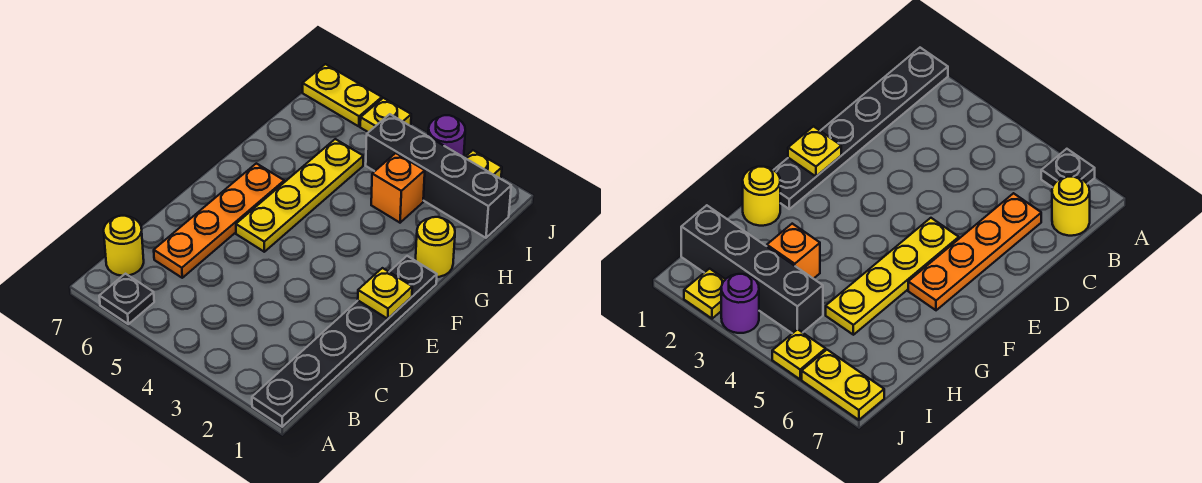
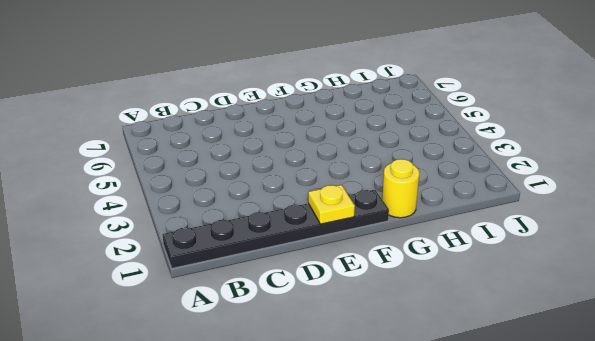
none -> black 1x1 plate [99,274,154,324]
none -> yellow 1x1 round brick [104,216,144,276]
none -> orange 1x4 plate [154,163,284,278]

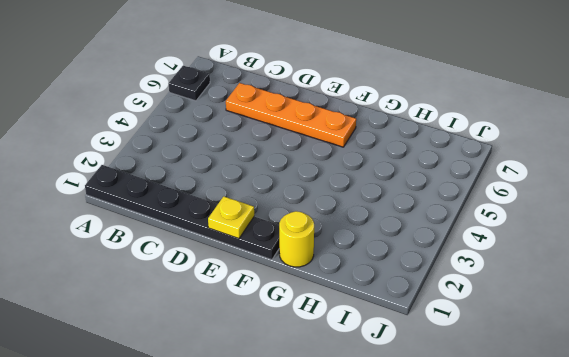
none -> yellow 1x1 round brick [104,216,144,276]
none -> yellow 1x4 plate [236,139,363,252]
none -> orange 1x1 brick [371,153,425,223]

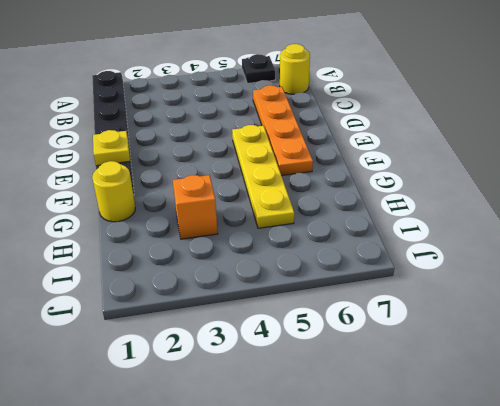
none -> black 1x4 brick [366,114,511,238]
none -> yellow 1x1 plate [465,150,502,178]
none -> purple 1x1 round brick [428,115,465,157]

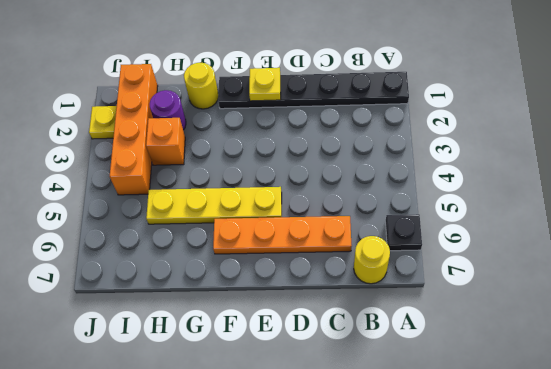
purple 1x1 round brick [150,90,186,130] -> purple 1x1 round brick moved to [428,115,465,157]
orange 1x4 brick [110,64,158,195] -> black 1x4 brick [366,114,511,238]
none -> yellow 1x1 plate [360,98,411,132]
none -> yellow 1x2 plate [303,64,382,126]

